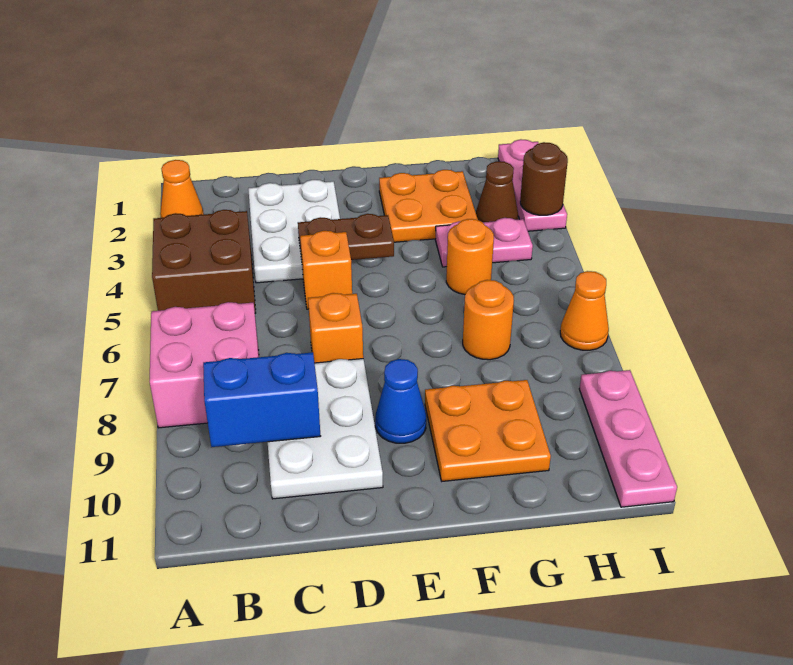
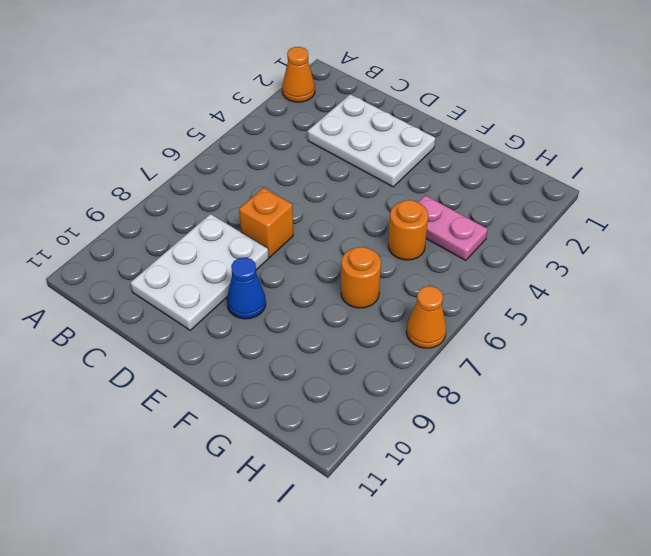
white 2x3 plate [308,94,435,187] -> white 2x3 plate turned to [248,180,340,283]
none -> brown 2x2 brick [152,210,256,313]
none -> pink 2x2 brick [150,302,259,428]
none -> orange 1x1 brick [300,231,352,309]

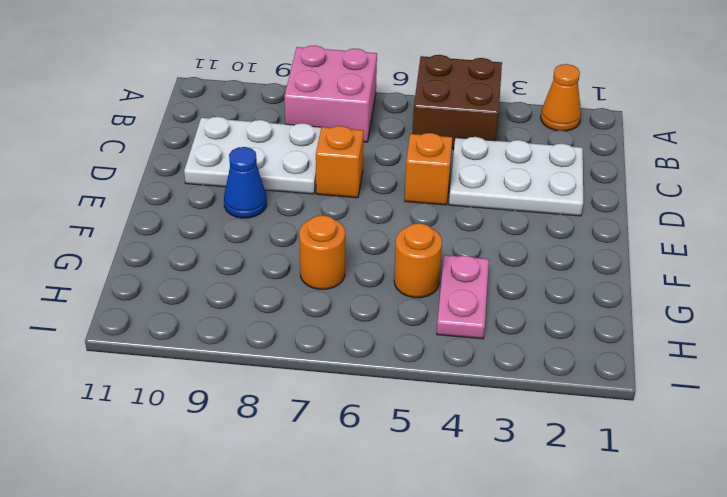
none -> orange 2x2 plate [379,170,478,242]
none -> orange 2x2 plate [425,380,551,481]
none -> brown 1x1 cone [476,161,518,222]

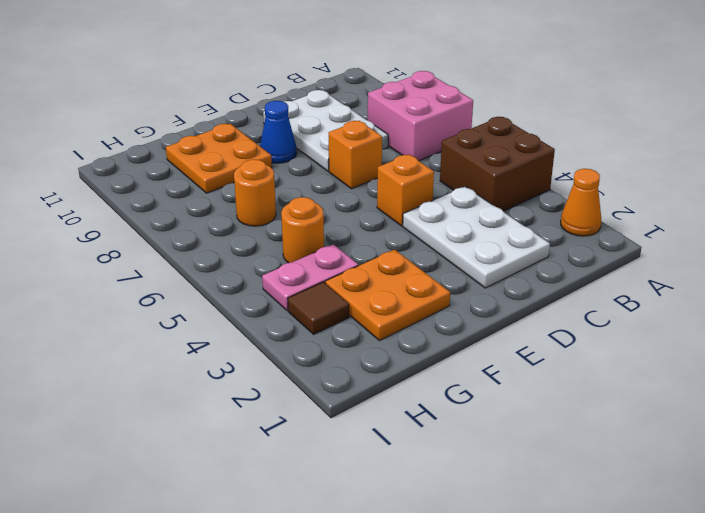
brown 1x1 tile [288,282,349,334] -> brown 1x1 cone [476,161,518,222]
none -> pink 1x3 plate [498,139,567,231]
none -> orange 1x1 cone [560,271,609,350]
none -> pink 1x3 plate [579,370,677,507]

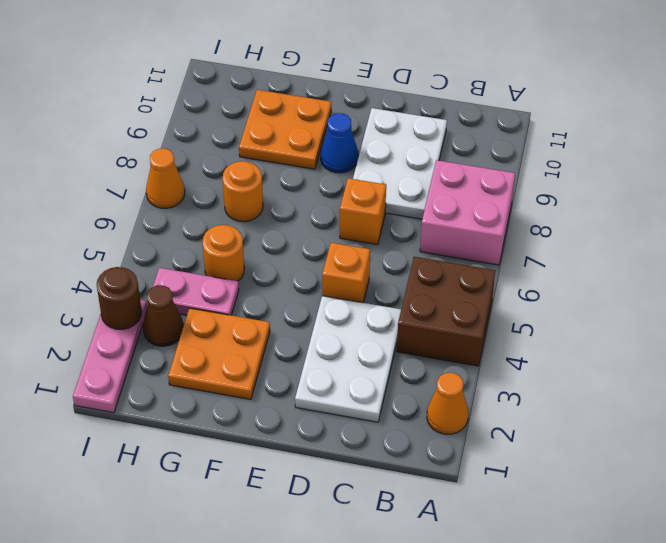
none -> pink 1x3 plate [579,370,677,507]
none -> blue 1x2 brick [203,352,320,447]
none -> brown 1x2 plate [298,214,394,260]

